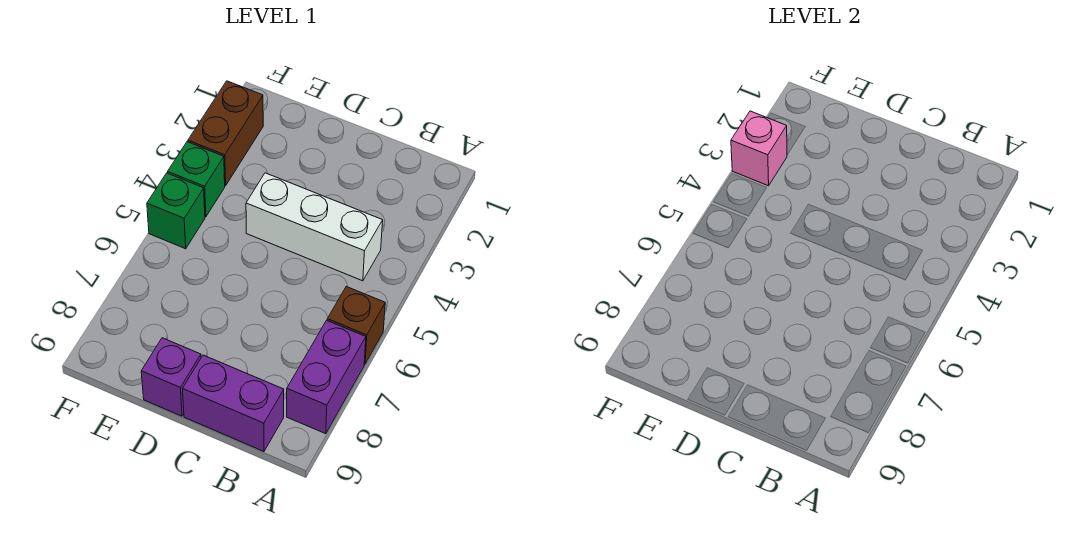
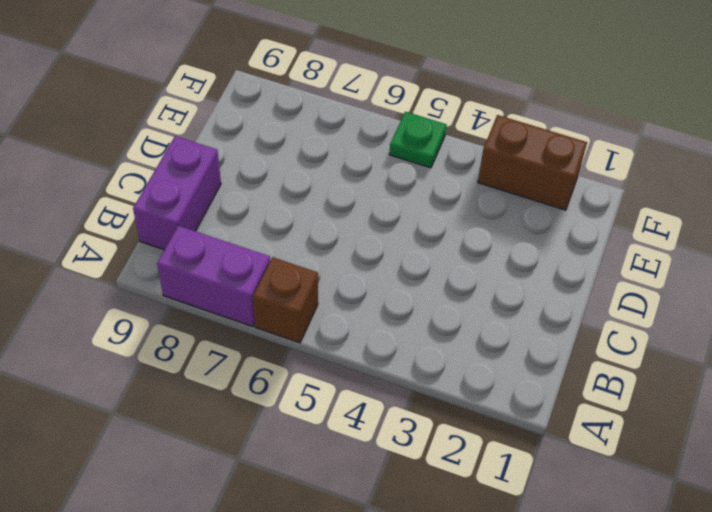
green 1x1 plate [389,112,447,168] -> green 1x1 brick [147,173,205,249]
none -> white 1x3 brick [246,173,383,281]
none -> purple 1x1 brick [141,338,201,416]

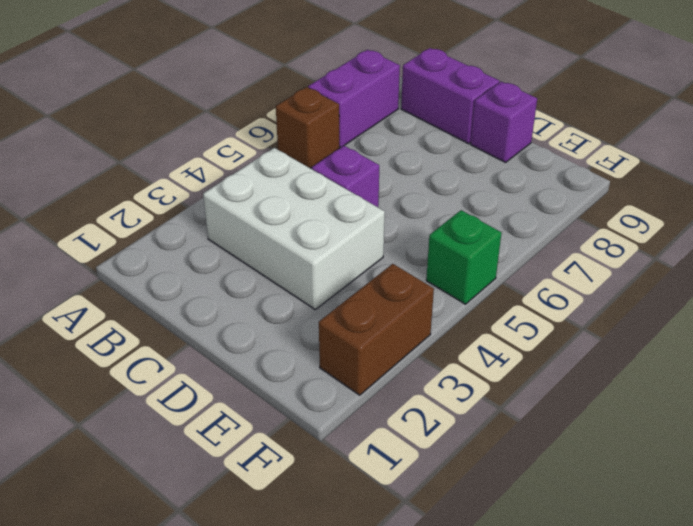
white 2x3 brick [203,148,385,310] -> white 1x3 brick [246,173,383,281]
purple 1x1 brick [312,146,379,207] -> none
none -> green 1x1 brick [168,142,225,217]
none -> pink 1x1 brick [731,111,787,186]

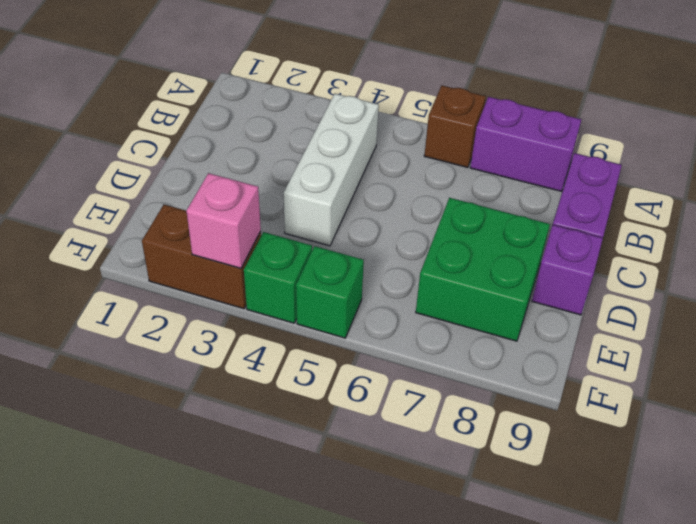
green 2x2 brick [416,198,550,341] -> none

